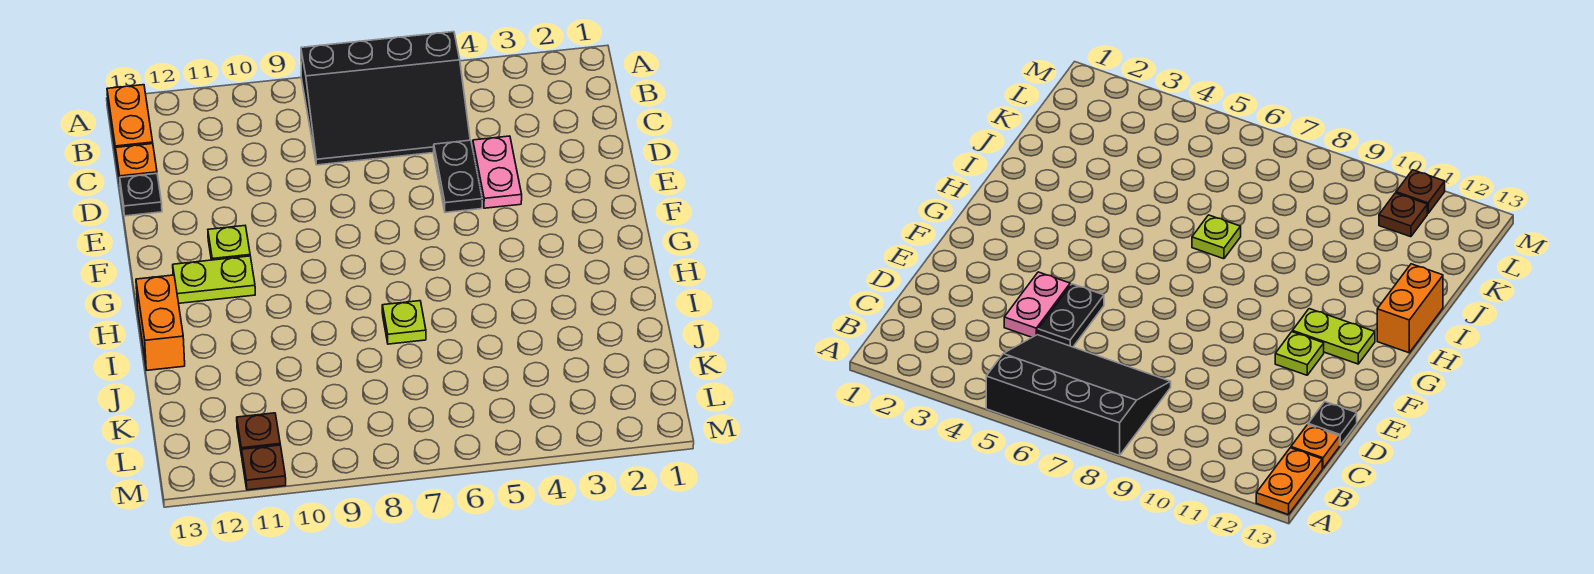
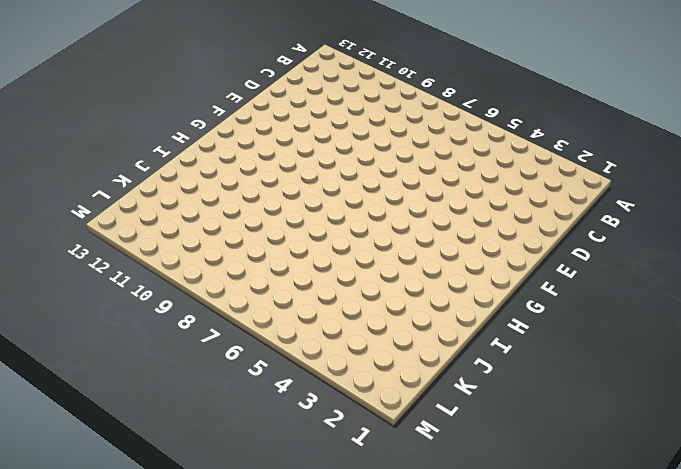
none -> black 3x4 slope [301,32,470,165]
none -> orange 1x2 plate [107,85,153,153]
none -> orange 1x1 plate [116,144,157,182]

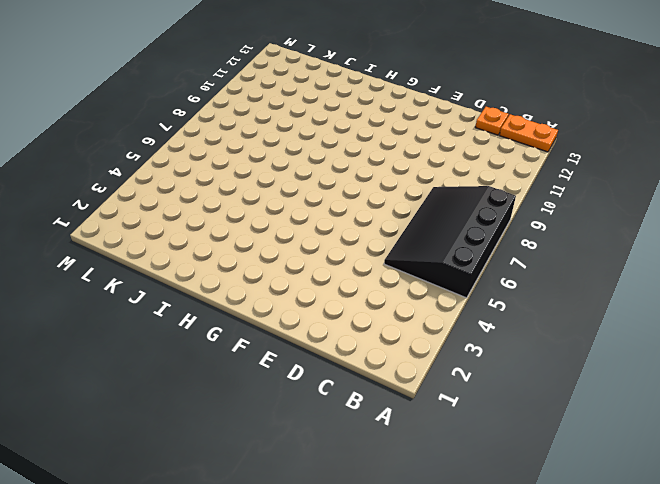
none -> pink 1x2 plate [473,136,522,208]
none -> black 1x2 plate [434,140,482,212]
none -> black 1x1 plate [120,174,162,216]

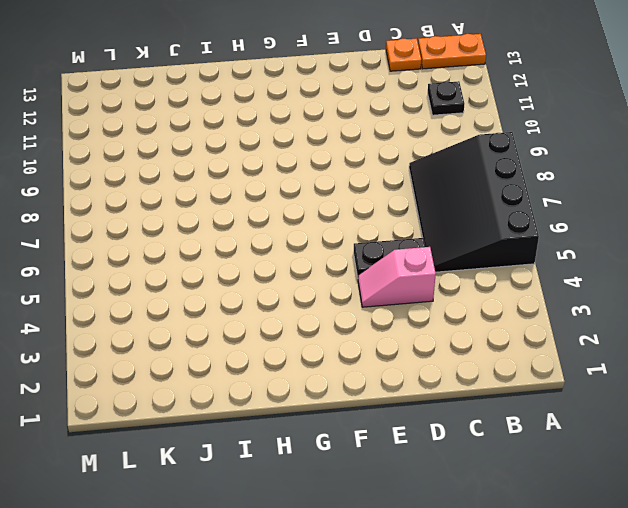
black 1x1 plate [428,81,464,115] -> black 1x1 plate moved to [120,174,162,216]
pink 1x2 slope [358,247,436,307] -> pink 1x2 plate [473,136,522,208]
none -> lime 1x1 plate [208,226,250,260]
none -> lime 1x2 plate [173,256,255,303]
none -> orange 1x2 brick [136,275,185,370]

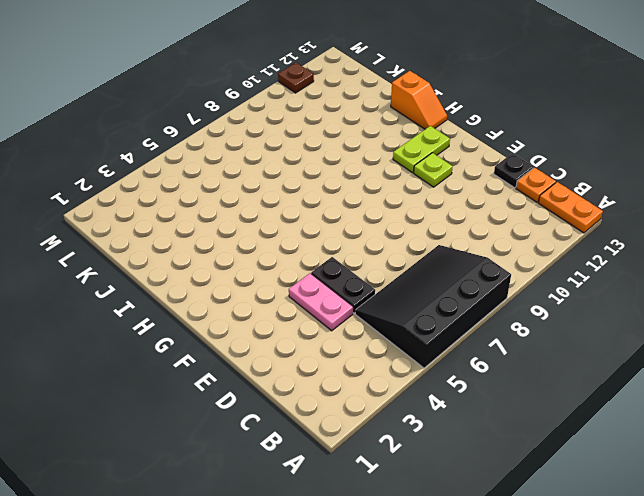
orange 1x2 slope [391,71,447,129] -> orange 1x2 brick [136,275,185,370]
none -> lime 1x1 plate [382,301,426,344]
none -> brown 1x1 plate [237,413,280,456]

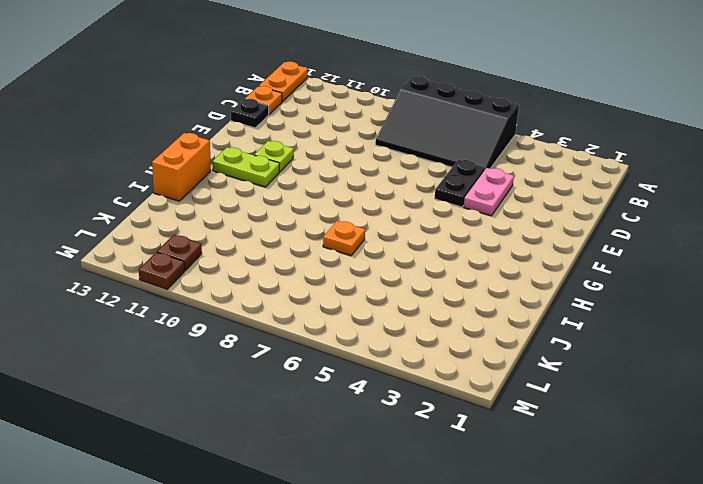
orange 1x1 plate [323,221,365,256] -> lime 1x1 plate [382,301,426,344]

